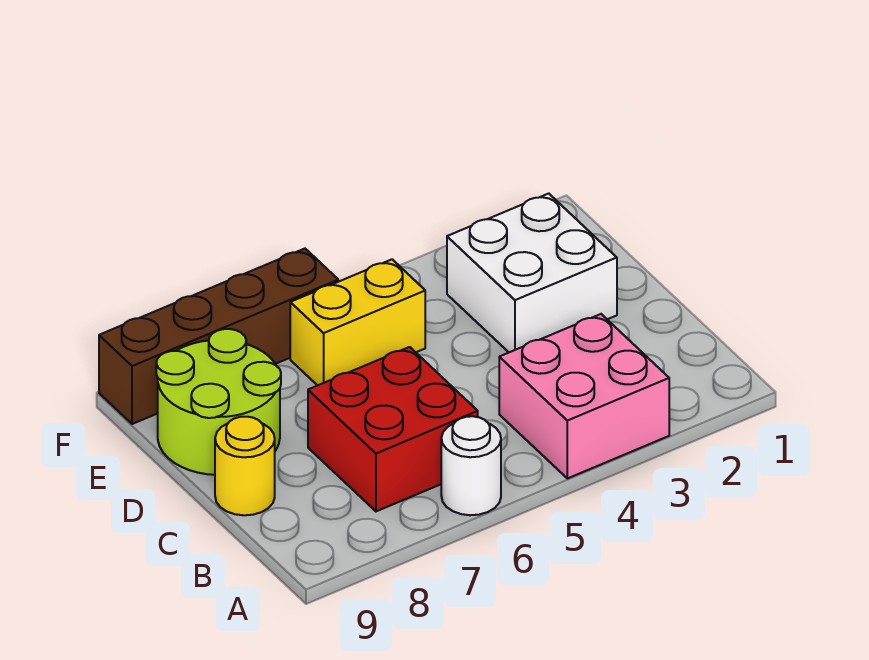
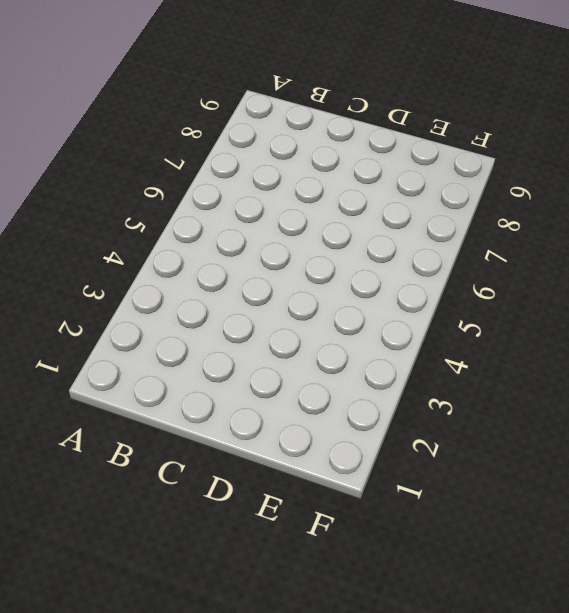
none -> pink 2x2 brick [499,314,669,478]
none -> white 1x1 round brick [441,416,501,515]

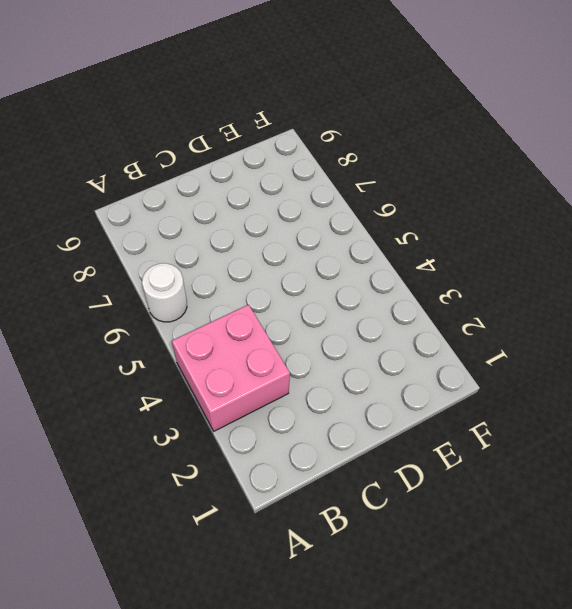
none -> red 2x2 brick [308,347,478,511]
none -> yellow 1x1 round brick [215,417,275,515]

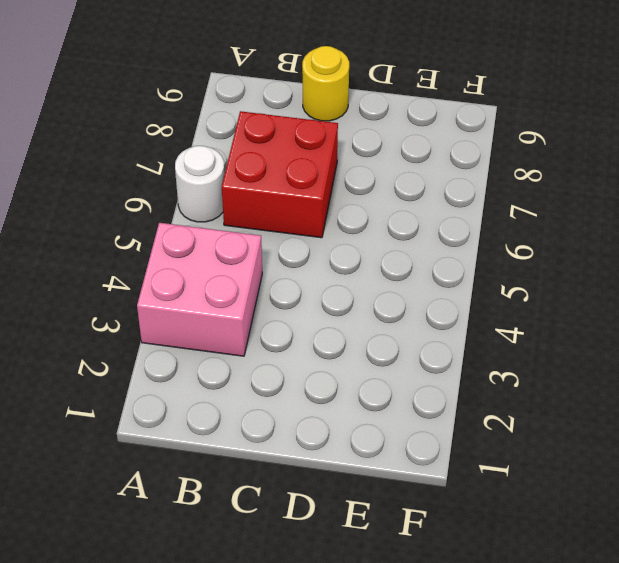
none -> white 2x2 brick [447,194,617,352]
none -> lime 2x2 round brick [156,329,281,475]

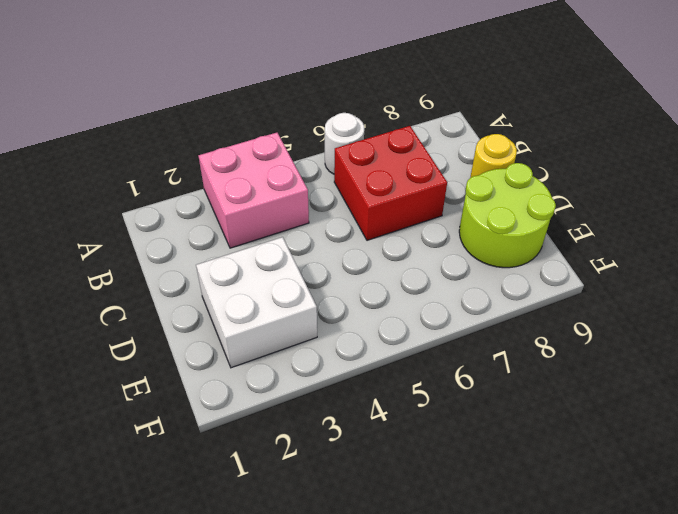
none -> yellow 1x2 brick [290,259,425,386]
none -> brown 1x4 brick [99,249,338,424]

